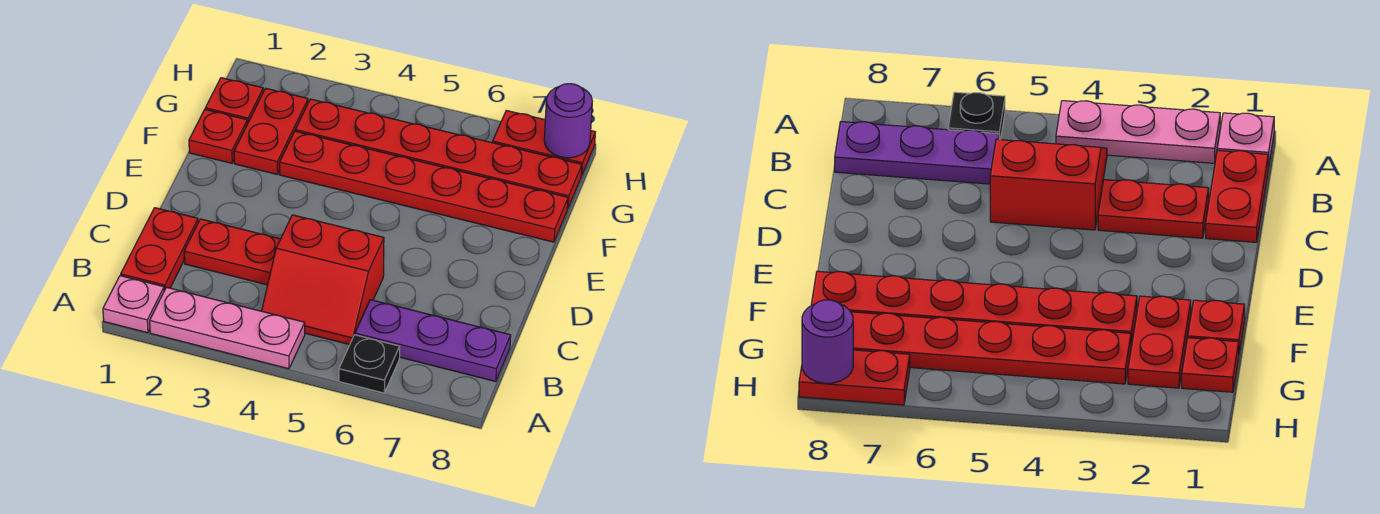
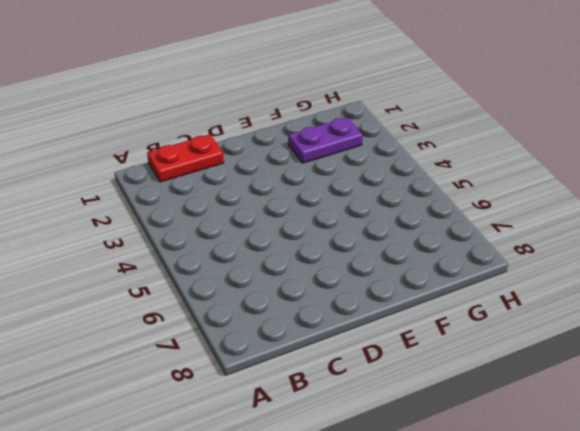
purple 1x2 plate [288,117,363,163] -> red 1x2 plate [234,88,308,174]
none -> pink 1x1 plate [103,276,164,333]
none -> pink 1x3 plate [150,287,305,369]
none -> black 1x1 plate [339,335,400,393]

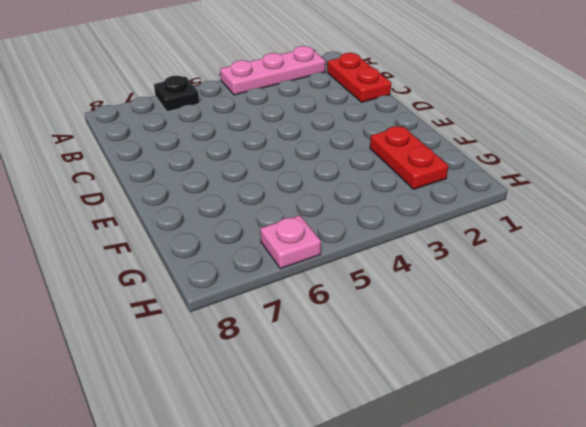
pink 1x1 plate [260,215,321,269] -> pink 1x1 plate moved to [103,276,164,333]
none -> red 2x2 slope [262,215,384,345]
none -> purple 1x3 plate [355,300,511,382]
none -> red 1x2 plate [184,219,280,285]

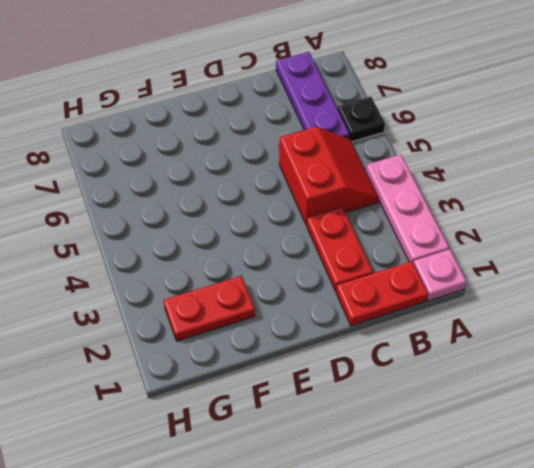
none -> red 1x1 plate [189,110,247,163]
none -> red 1x6 plate [280,131,568,242]
none -> red 1x1 plate [205,78,263,124]

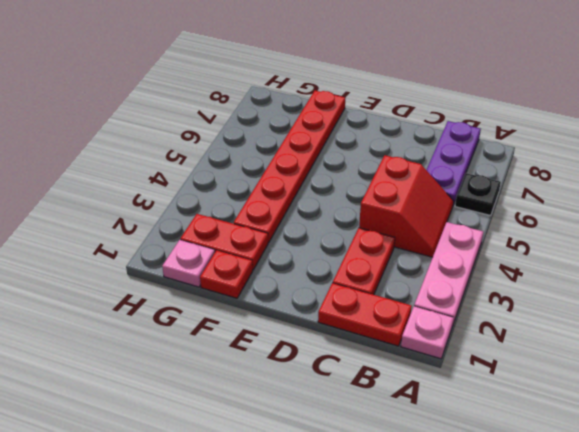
pink 1x1 plate [162,240,215,287] -> red 1x1 plate [205,78,263,124]
none -> red 1x6 plate [295,99,582,209]
none -> red 1x2 plate [493,110,595,176]
none -> purple 1x1 round brick [544,84,592,158]

